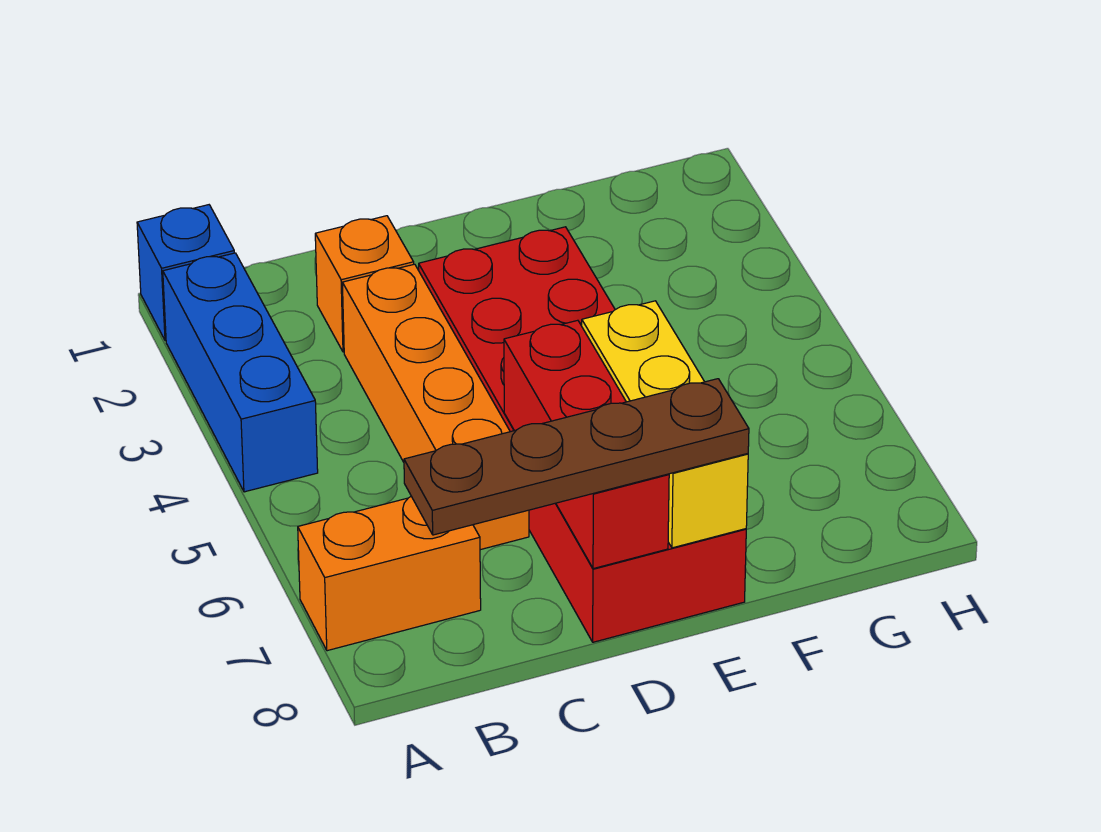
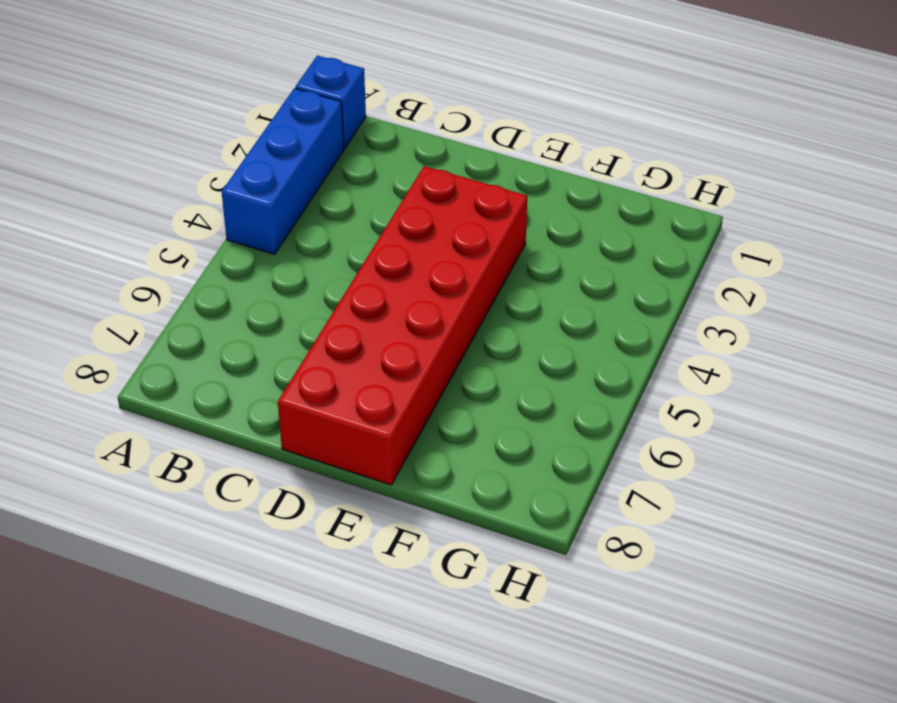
none -> orange 1x2 brick [298,496,481,651]
none -> orange 1x1 brick [315,216,414,352]

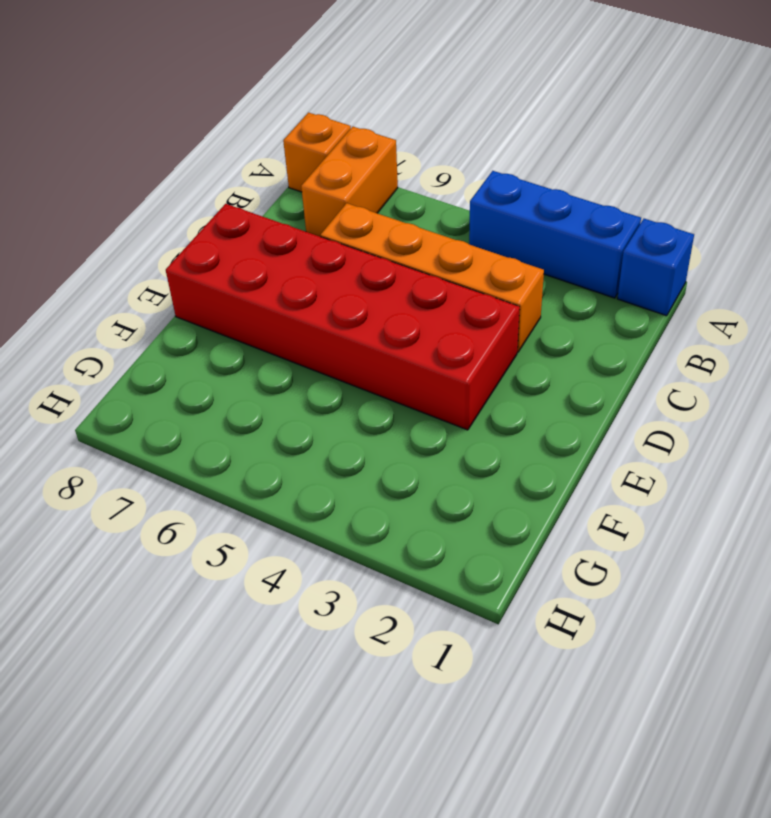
orange 1x1 brick [283,113,351,192] -> orange 1x1 brick moved to [315,216,414,352]
none -> red 1x3 brick [504,320,669,569]
none -> yellow 1x3 brick [582,301,748,548]

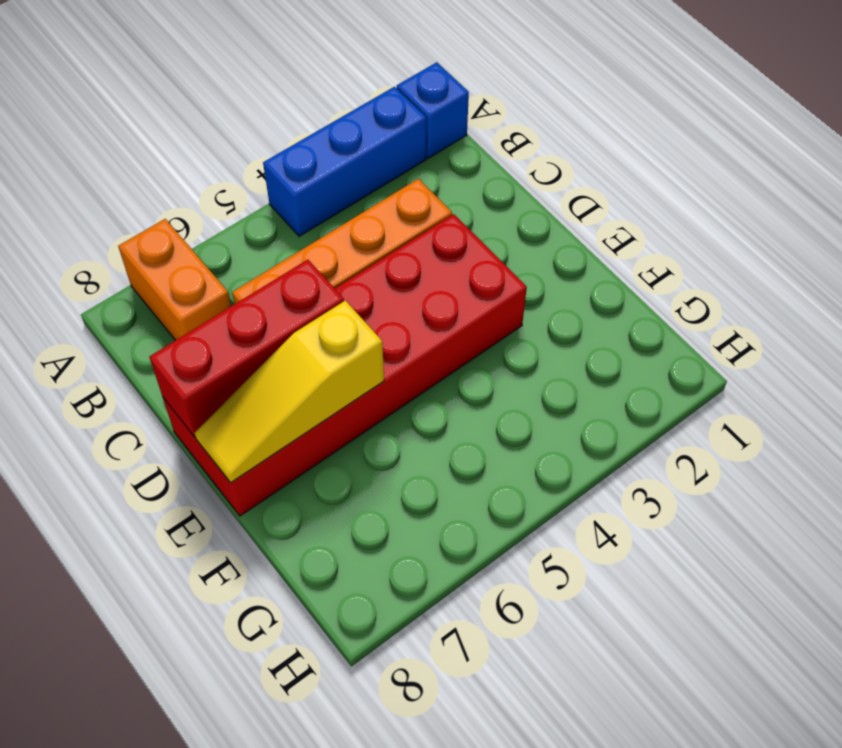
yellow 1x3 slope [195,301,384,483] -> yellow 1x3 brick [582,301,748,548]
none -> orange 1x1 brick [315,216,414,352]
none -> brown 1x4 plate [404,379,749,535]

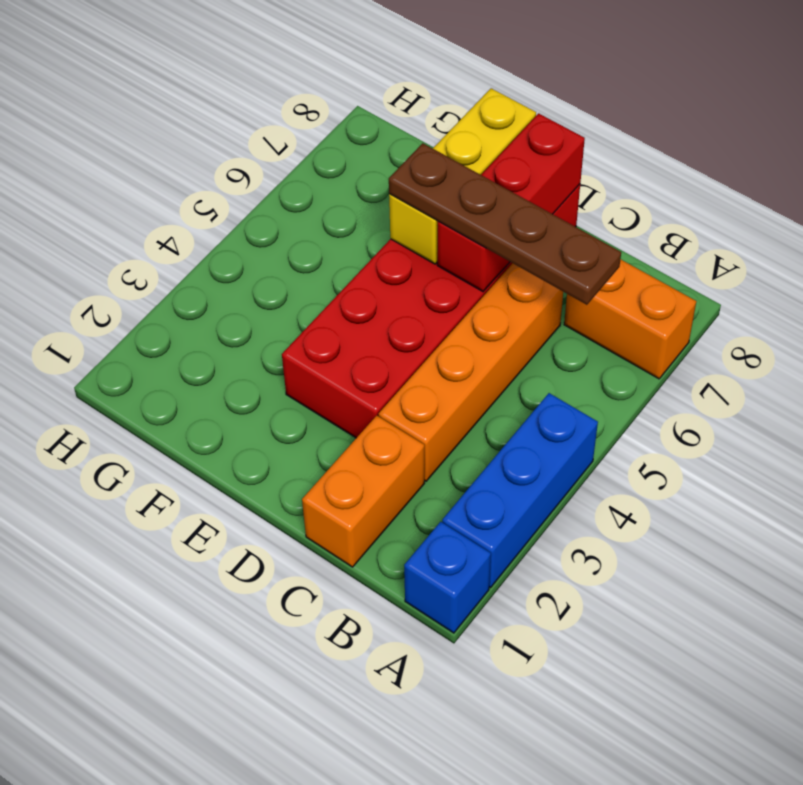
brown 1x4 plate [389,143,621,305] -> brown 1x4 plate moved to [404,379,749,535]
orange 1x2 brick [302,416,424,567] -> orange 1x1 brick [315,216,414,352]

